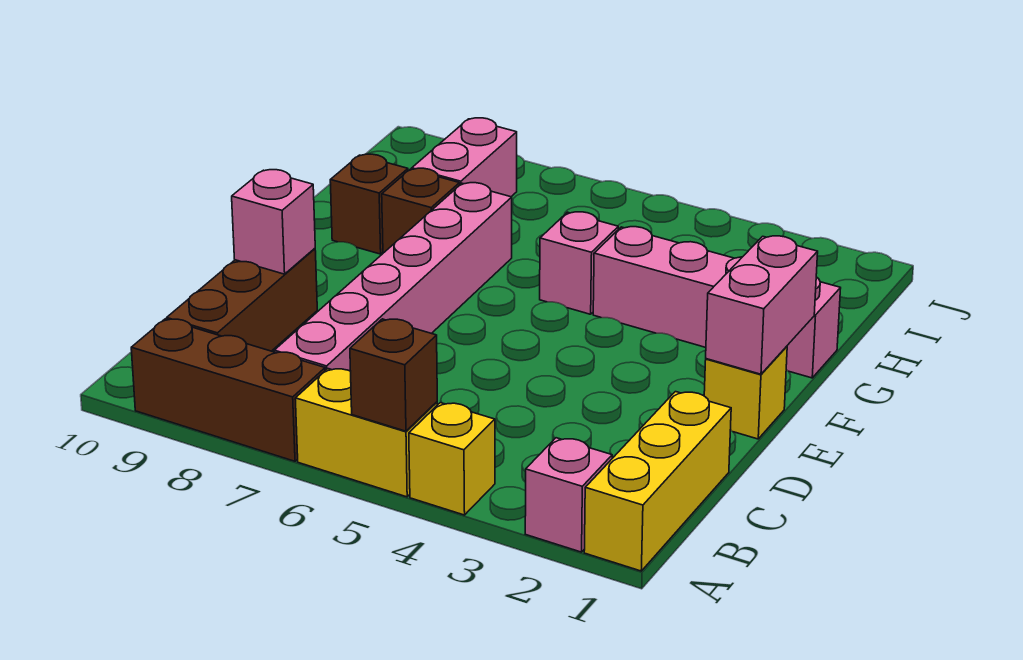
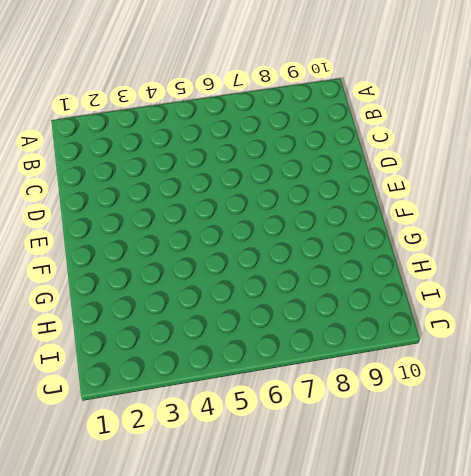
none -> yellow 1x3 brick [584,392,731,571]
none -> pink 1x1 brick [525,438,612,552]
none -> yellow 1x1 brick [409,403,495,515]

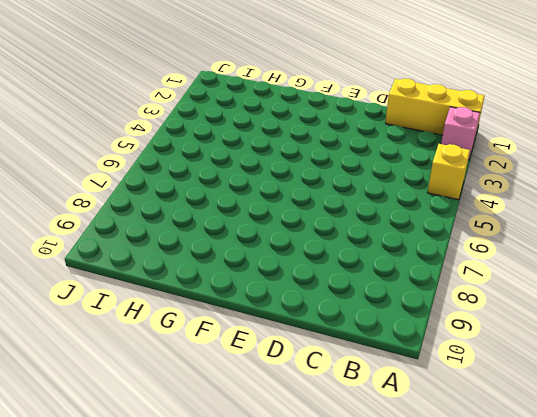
none -> yellow 1x2 brick [295,369,437,497]
none -> brown 1x3 brick [131,319,325,461]
none -> pink 1x6 brick [274,183,512,371]

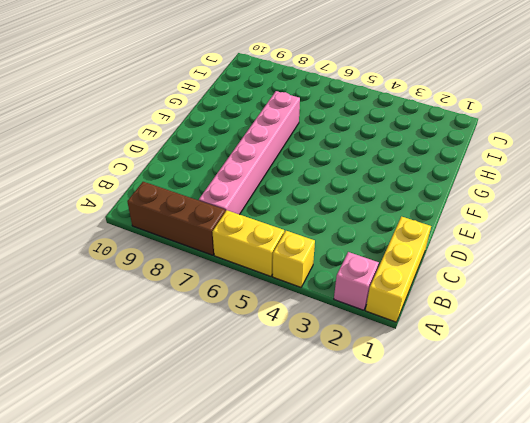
none -> brown 1x3 brick [167,248,317,351]
none -> yellow 1x1 brick [704,346,787,439]
none -> pink 1x4 brick [593,227,841,378]

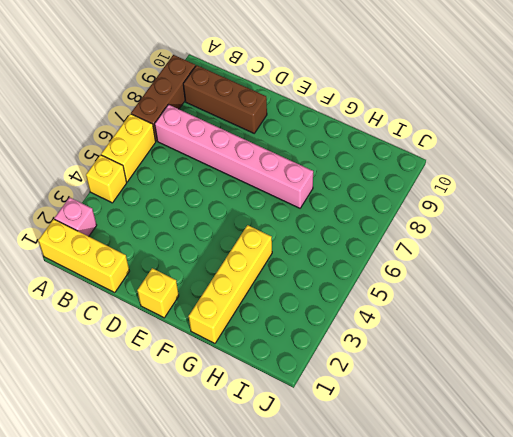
yellow 1x4 brick [189,225,272,343] -> pink 1x4 brick [593,227,841,378]
none -> pink 1x1 brick [540,212,618,314]
none -> brown 1x1 brick [382,168,460,253]
none -> brown 1x1 brick [330,154,408,254]

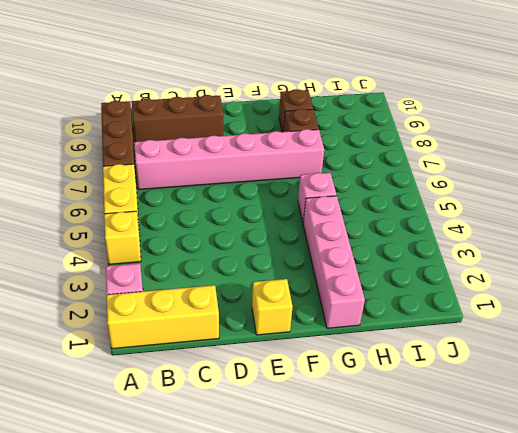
none -> pink 1x2 brick [412,118,517,197]
none -> brown 1x1 brick [350,319,437,431]
none -> pink 1x1 brick [232,170,315,274]

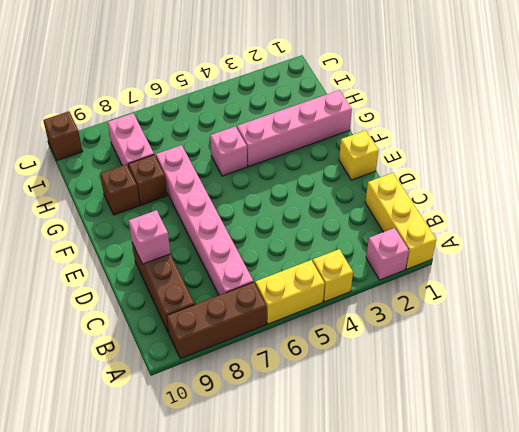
brown 1x1 brick [43,111,83,161] -> brown 1x1 brick moved to [350,319,437,431]
none -> pink 1x2 brick [706,236,818,374]

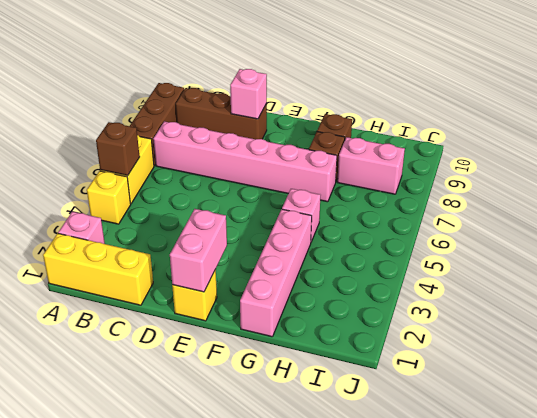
pink 1x2 brick [170,209,227,292] -> pink 1x2 brick turned to [706,236,818,374]

